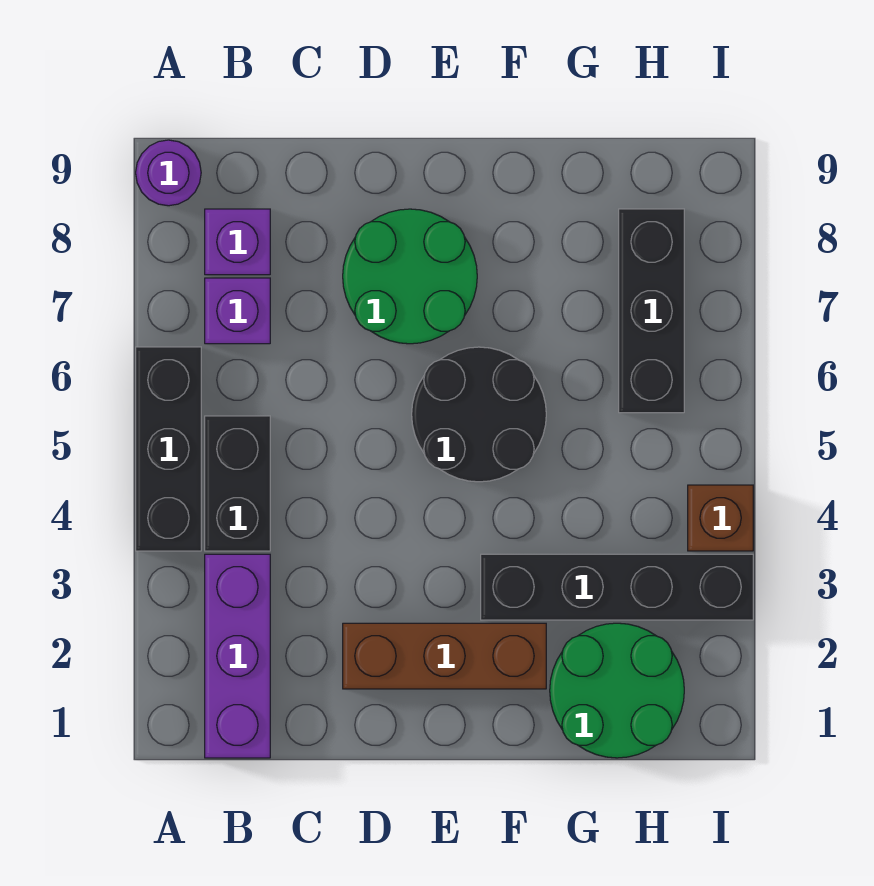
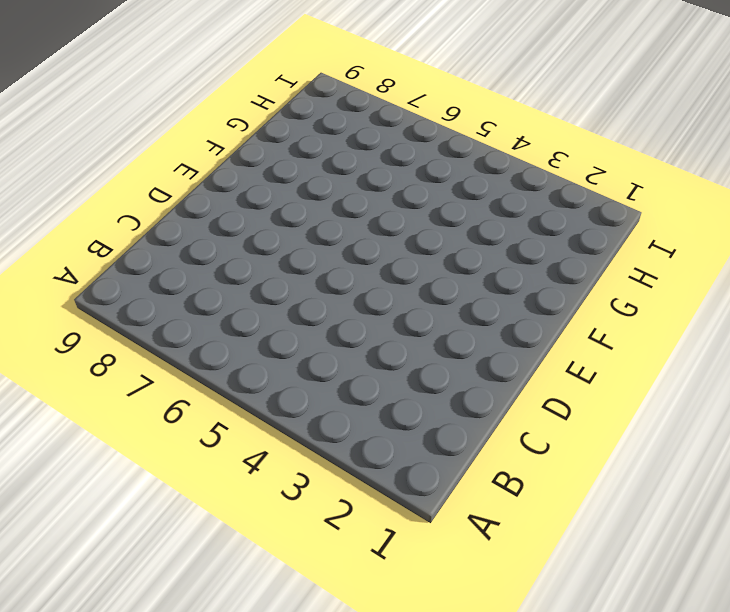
none -> black 1x3 brick [136,347,201,551]
none -> purple 1x1 round brick [136,140,201,206]
none -> purple 1x3 brick [205,554,270,758]

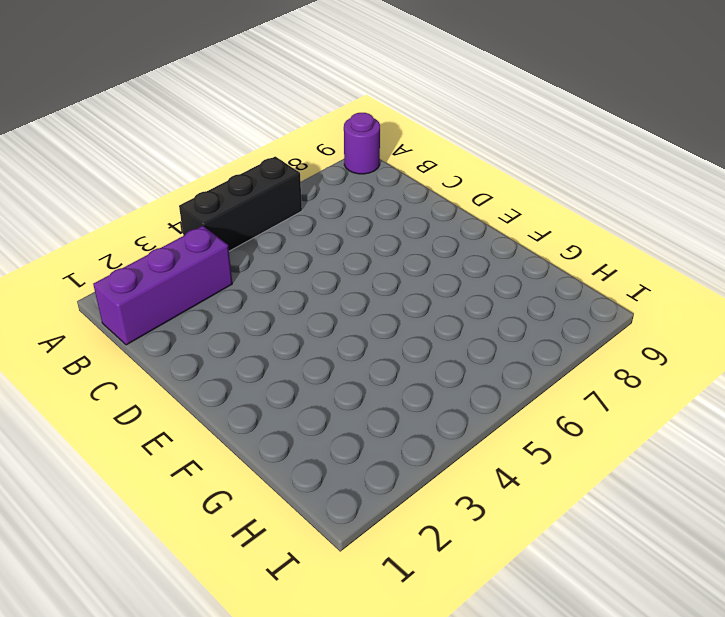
none -> black 1x2 brick [205,416,270,551]
none -> purple 1x1 brick [205,278,270,344]
none -> purple 1x1 brick [205,209,270,275]

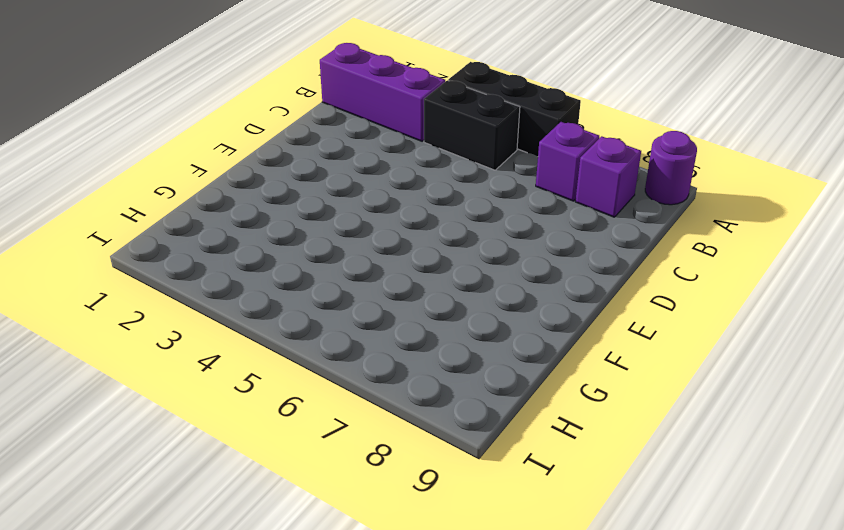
none -> brown 1x3 brick [343,623,546,689]
none -> green 2x2 round brick [343,209,477,344]
none -> black 2x2 round brick [412,347,546,482]

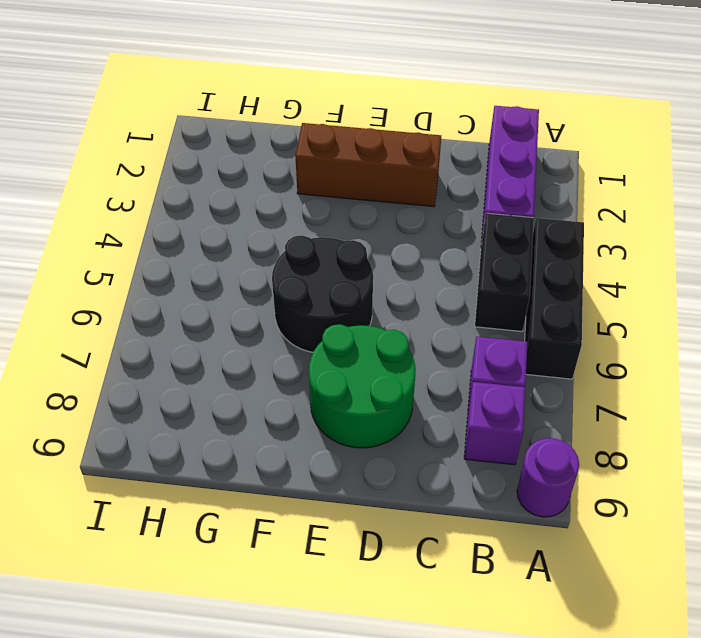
none -> black 1x4 brick [481,554,753,620]
none -> green 2x2 round brick [550,623,684,758]
none -> black 1x3 brick [619,209,684,413]

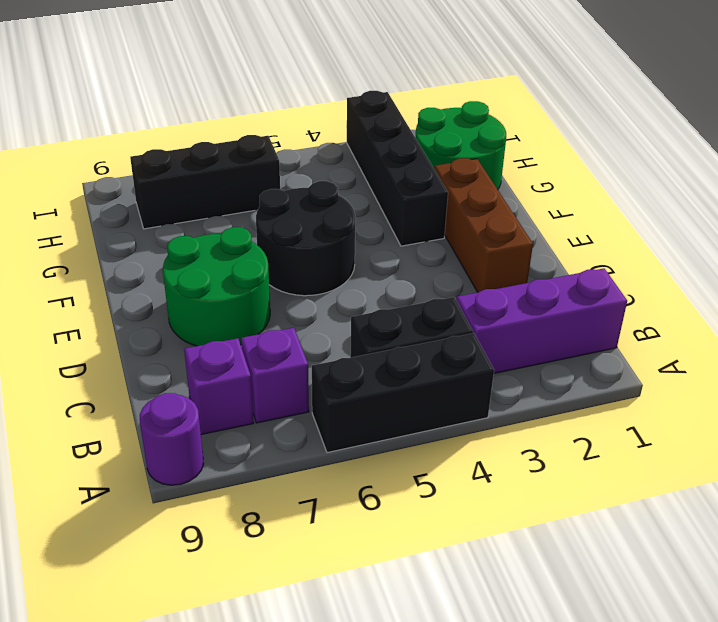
none -> brown 1x1 brick [688,485,753,551]

